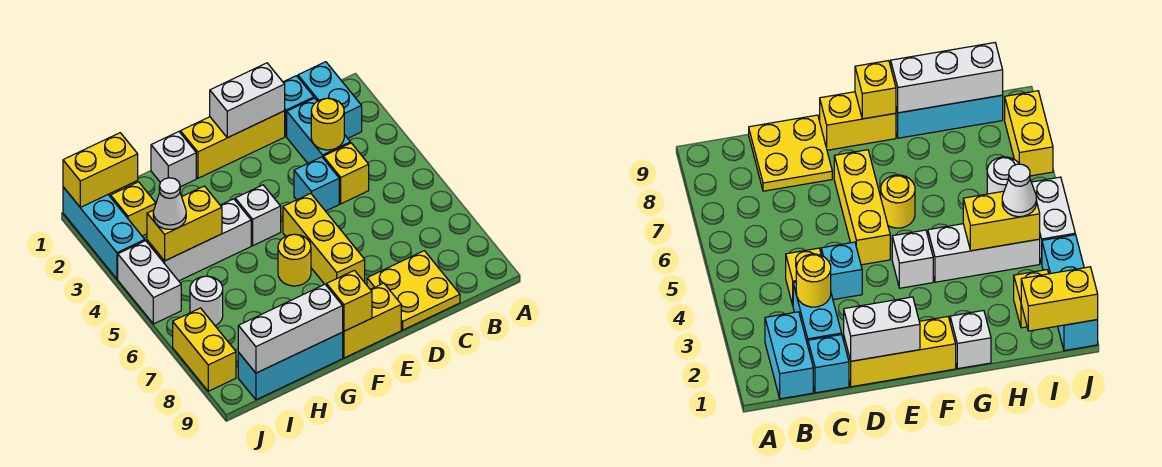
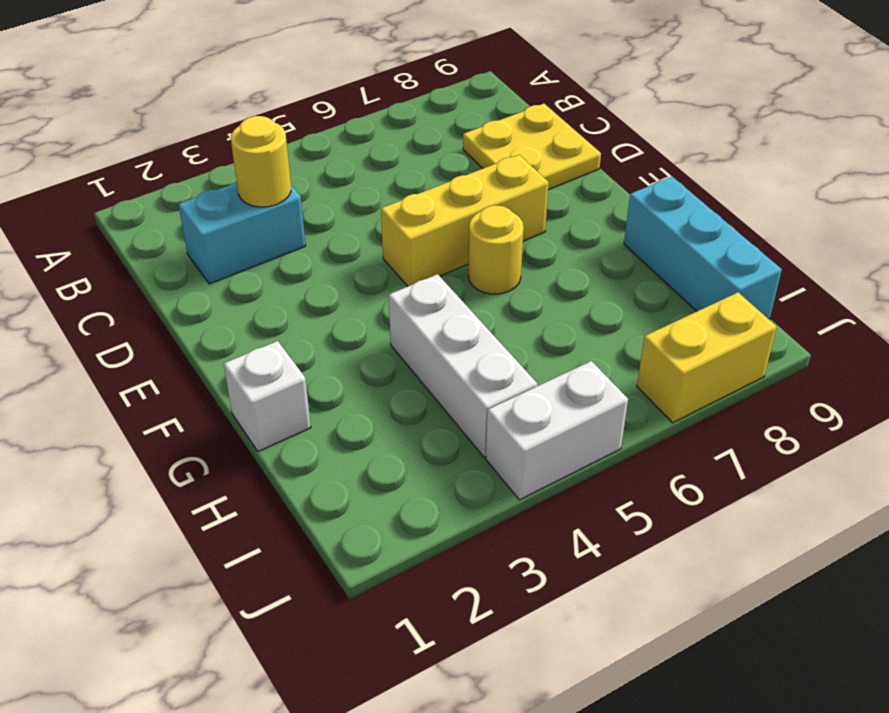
none -> cyan 1x2 brick [298,62,362,138]
none -> cyan 1x1 brick [283,76,314,136]
none -> yellow 1x1 brick [323,143,369,204]

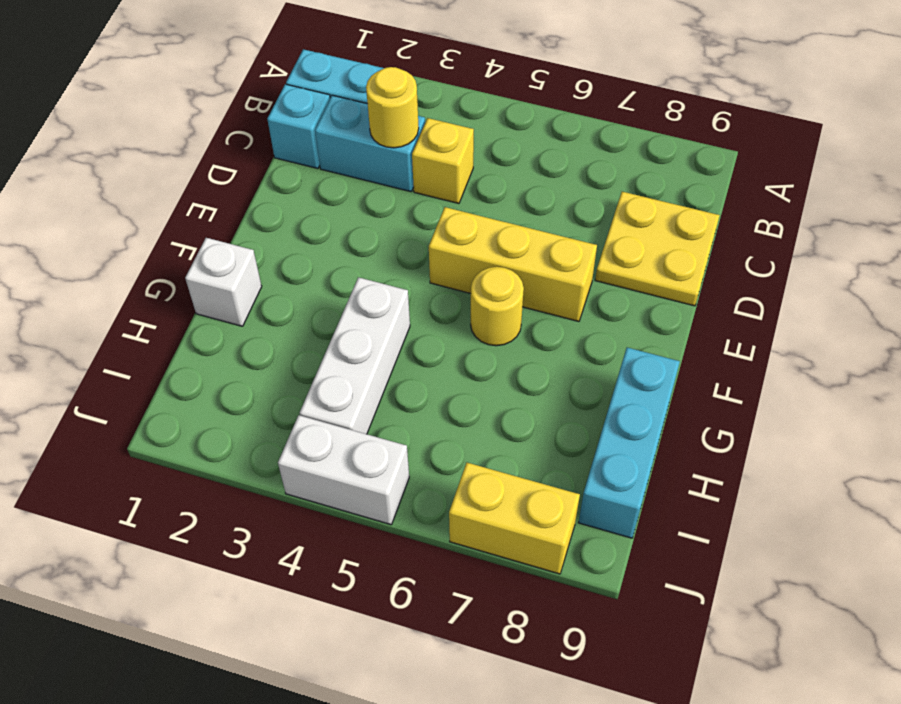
none -> yellow 1x3 brick [180,111,285,178]
none -> cyan 1x1 brick [294,157,339,211]
none -> yellow 1x2 brick [343,283,401,358]

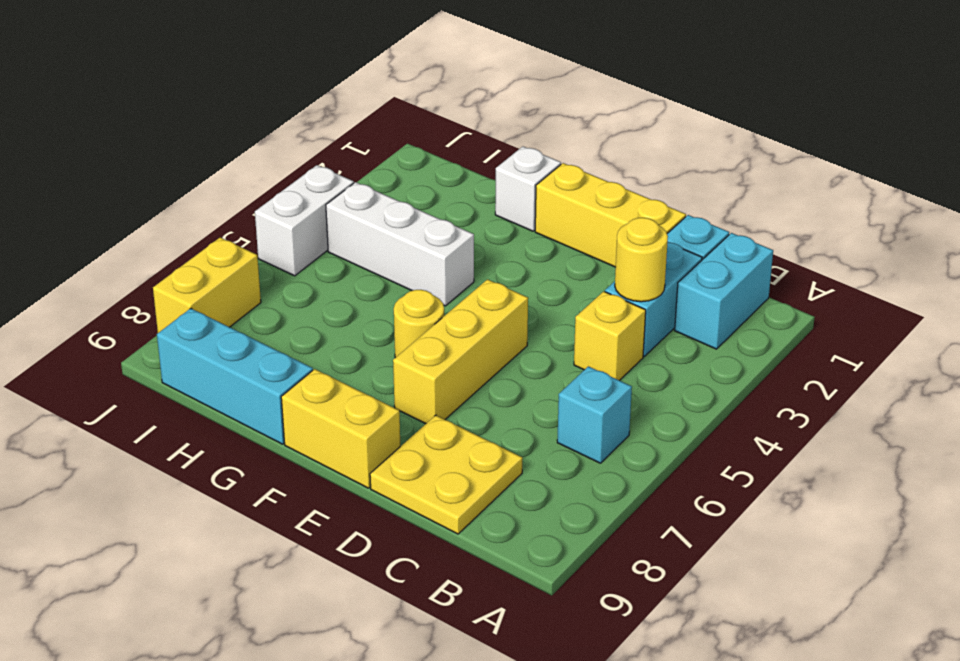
cyan 1x1 brick [557,366,632,463] -> cyan 1x1 brick moved to [294,157,339,211]
none -> white 1x1 brick [235,185,281,245]
none -> yellow 1x1 brick [111,182,156,236]
none -> white 1x1 round brick [190,276,223,326]

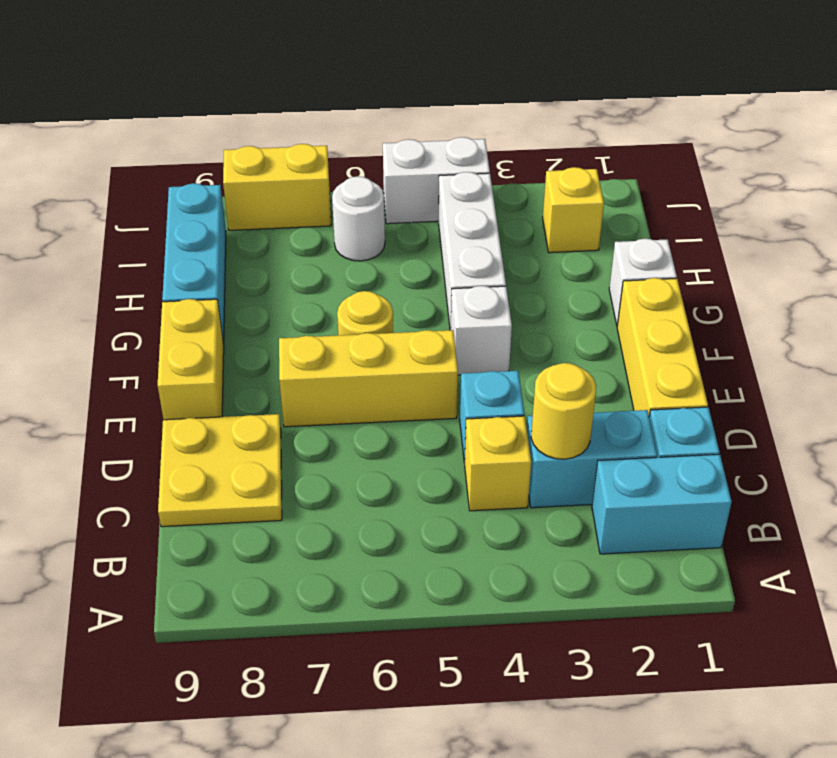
none -> cyan 1x3 brick [63,187,145,279]
none -> white 1x2 brick [210,63,285,138]
none -> yellow 1x1 brick [327,270,372,331]

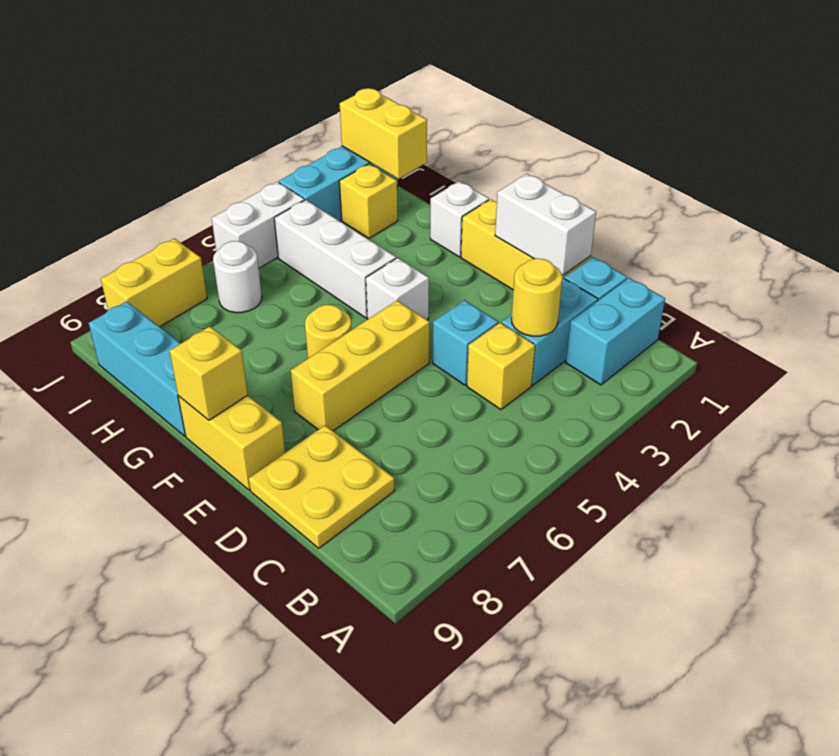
none -> white 1x3 brick [238,284,343,373]
none -> yellow 1x2 brick [147,186,222,261]
none -> white 1x1 cone [153,178,186,229]

